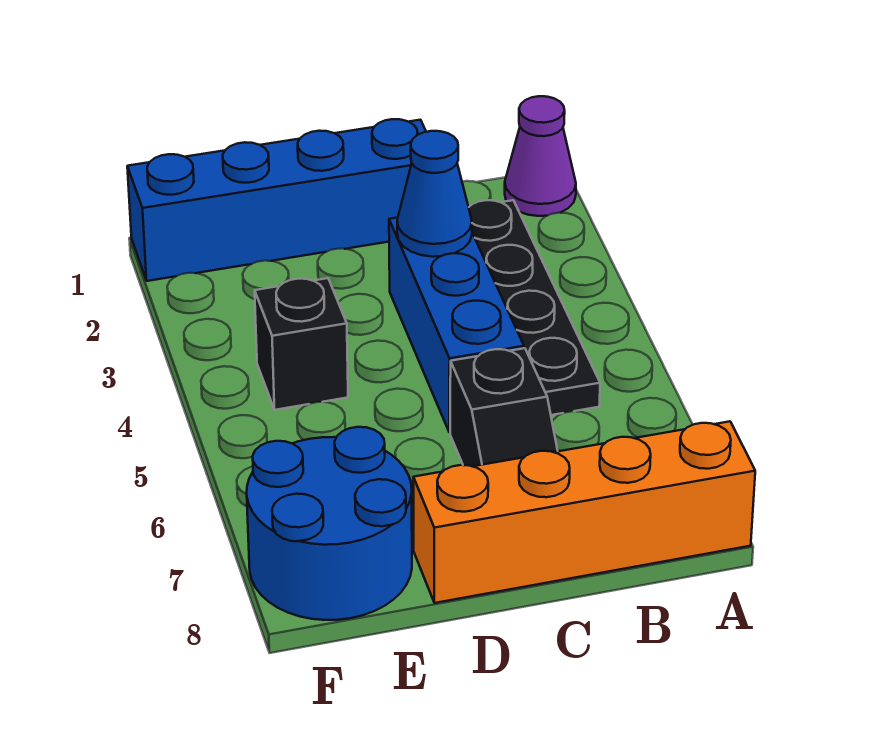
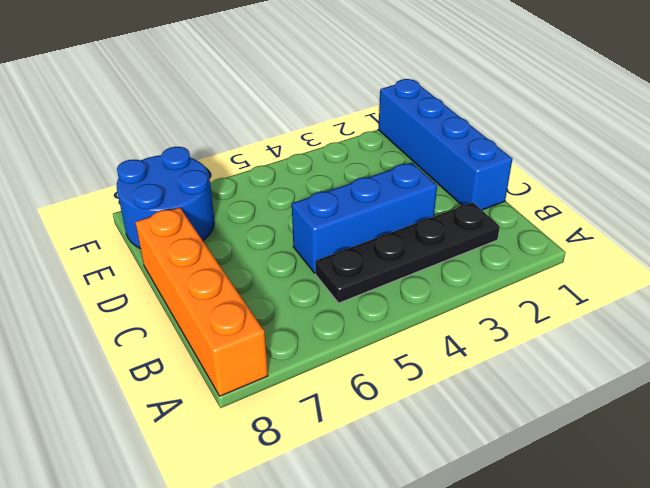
none -> purple 1x1 cone [505,96,576,216]
none -> black 1x2 slope [450,348,558,466]

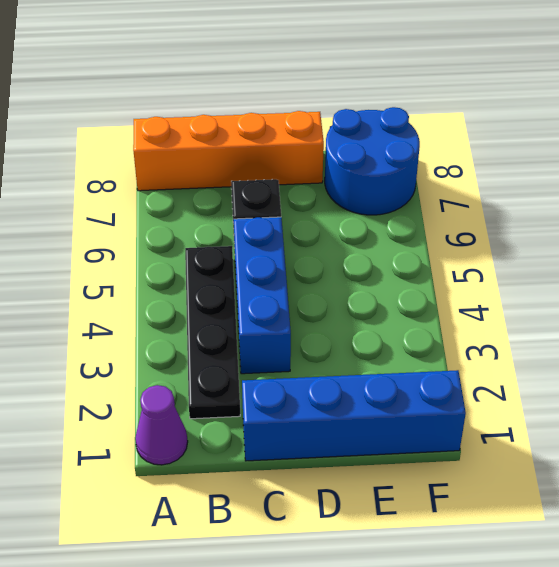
none -> black 1x1 brick [255,278,348,410]
none -> blue 1x1 cone [397,131,472,257]

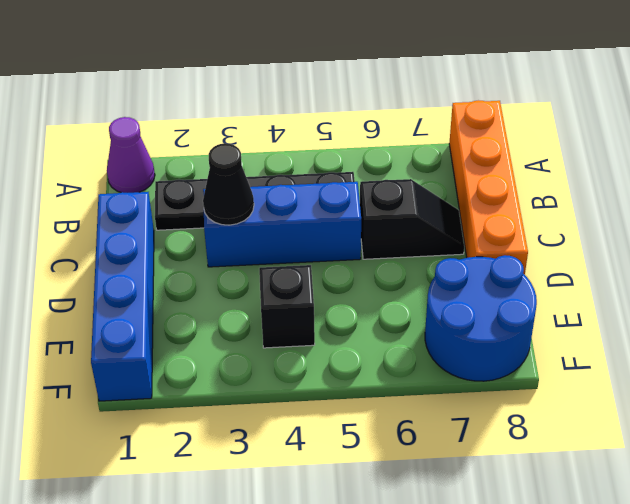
black 1x1 cone [203,143,254,225] -> blue 1x1 cone [397,131,472,257]

